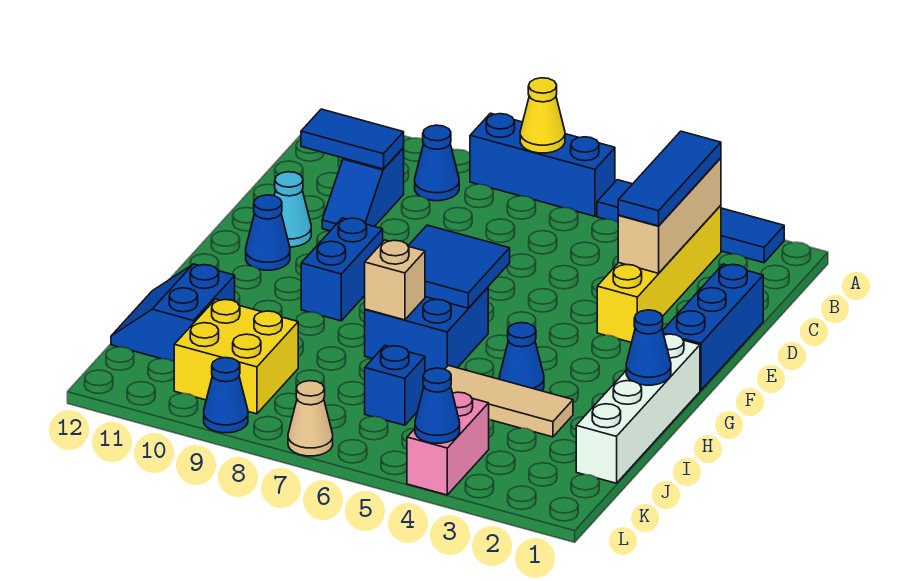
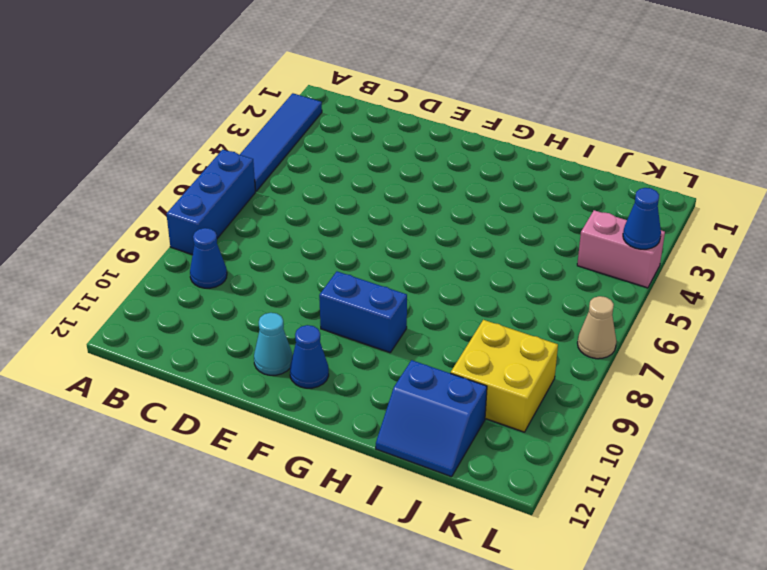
none -> yellow 1x4 brick [597,205,721,343]
none -> blue 1x2 slope [322,148,404,231]
none -> blue 1x3 brick [663,264,763,390]

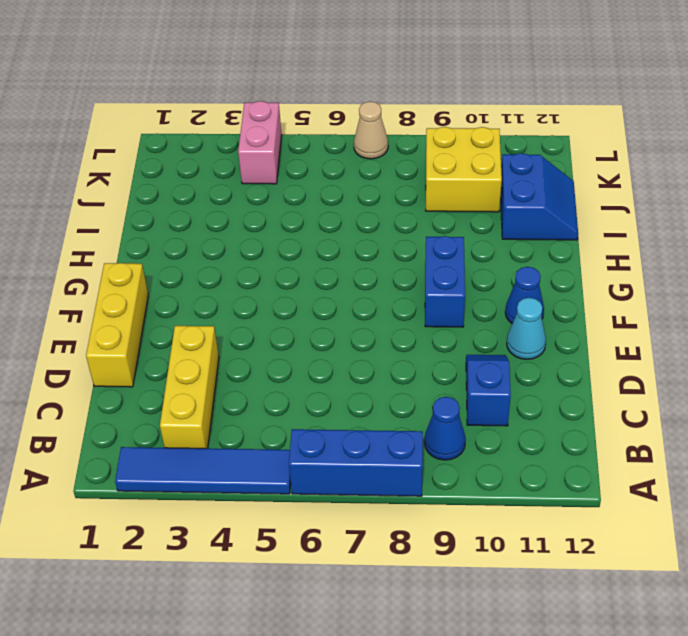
yellow 1x3 brick [160,326,219,448] -> yellow 1x4 brick [597,205,721,343]
yellow 1x3 brick [86,263,148,387] -> blue 1x3 brick [663,264,763,390]
none -> white 1x4 brick [576,334,700,483]
none -> blue 2x2 brick [365,287,488,372]
none -> blue 1x1 cone [499,323,544,391]

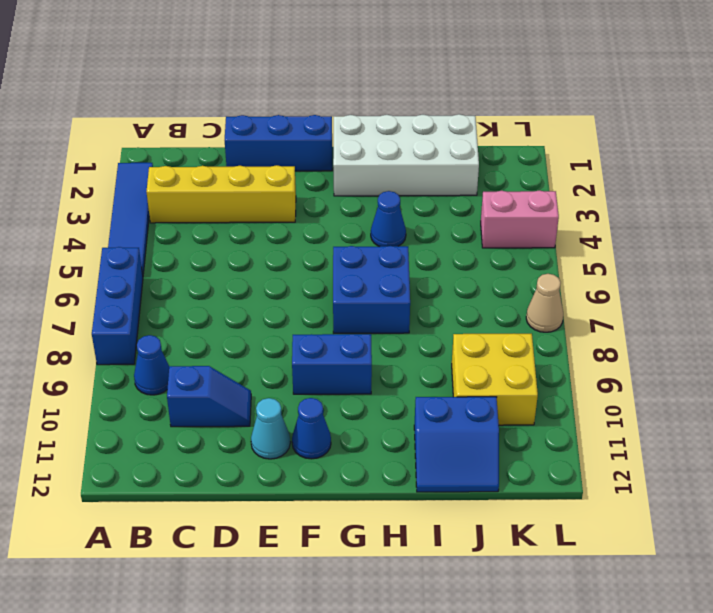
white 2x4 brick [333,114,479,196] -> white 1x4 brick [576,334,700,483]
none -> tan 1x3 tile [445,365,573,437]
none -> blue 1x1 brick [365,346,425,425]
none -> blue 1x1 cone [204,358,248,433]

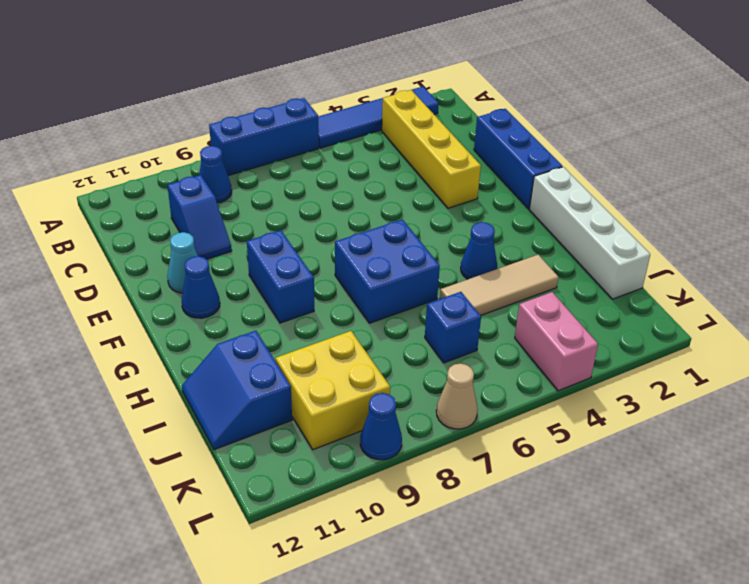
none -> yellow 1x1 cone [520,78,565,153]
none -> tan 1x3 brick [618,158,721,273]
none -> blue 1x2 tile [301,109,404,169]

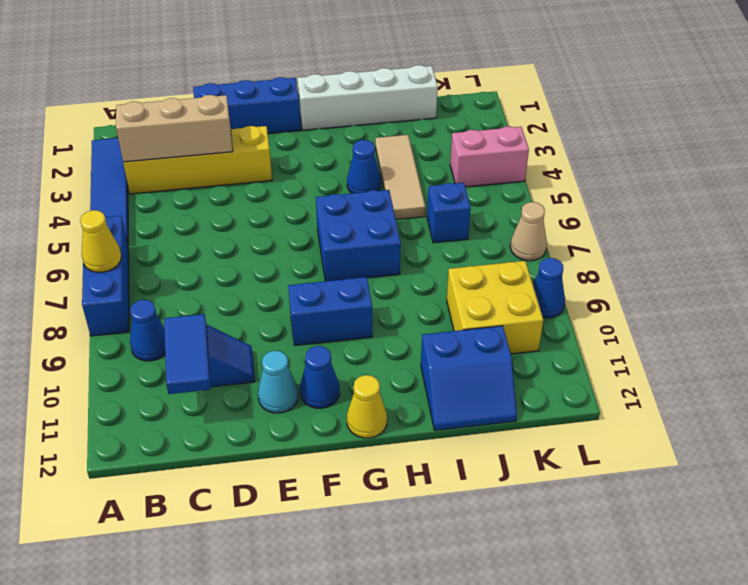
yellow 1x1 cone [347,375,387,438] -> none
none -> blue 2x2 tile [408,225,510,308]
none -> blue 1x1 cone [626,310,671,385]
none -> tan 1x1 brick [365,240,425,320]

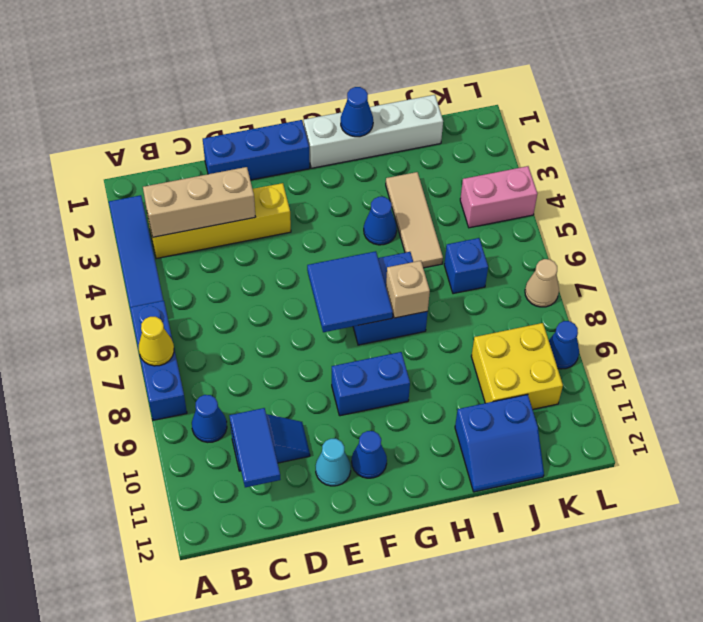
none -> blue 1x1 cone [415,368,460,443]
none -> blue 1x3 tile [618,131,721,226]

